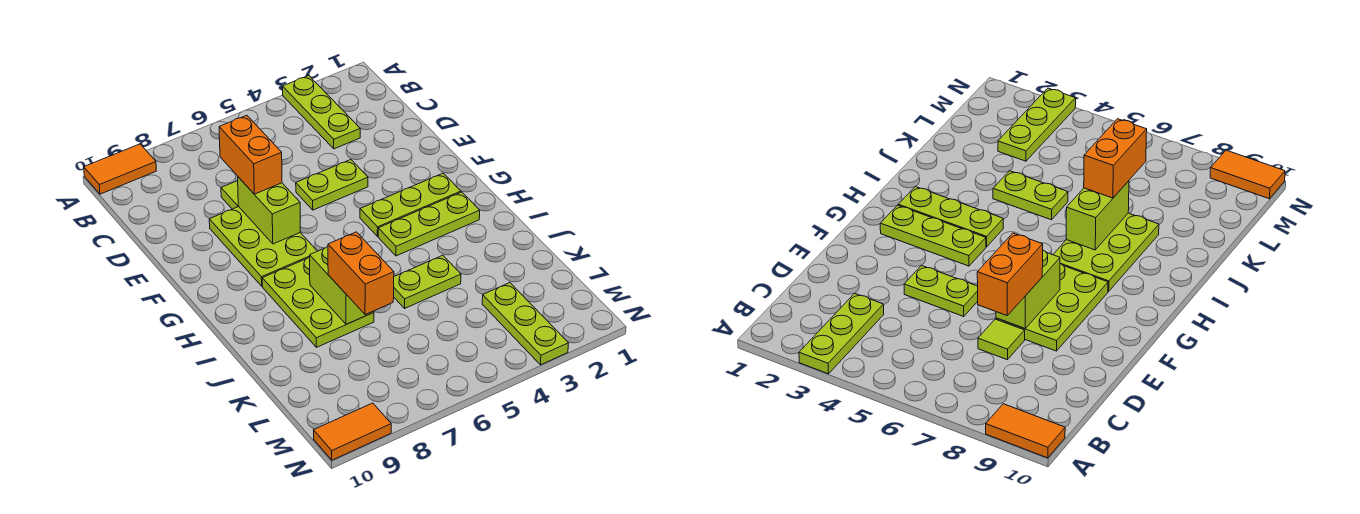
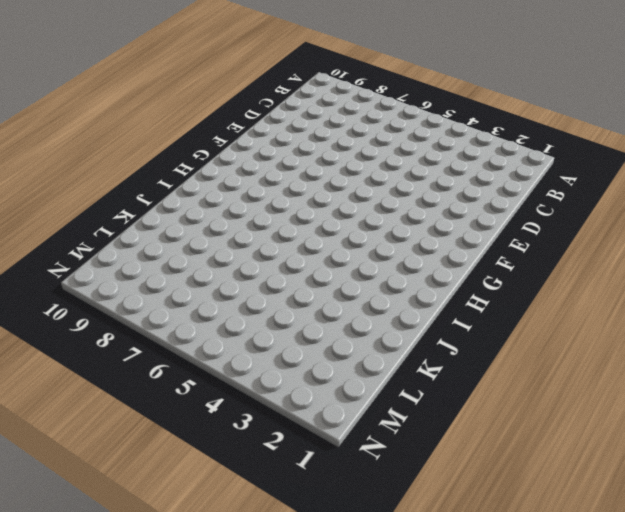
none -> lime 1x3 plate [283,76,360,149]
none -> orange 1x2 tile [84,144,156,194]
none -> lime 1x1 tile [221,181,239,209]

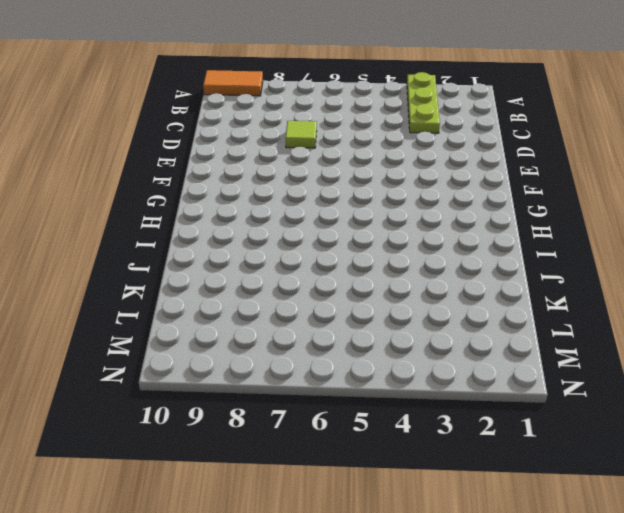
none -> lime 1x2 plate [296,160,368,210]
none -> lime 2x3 plate [209,207,317,286]
none -> lime 1x3 plate [360,173,461,236]

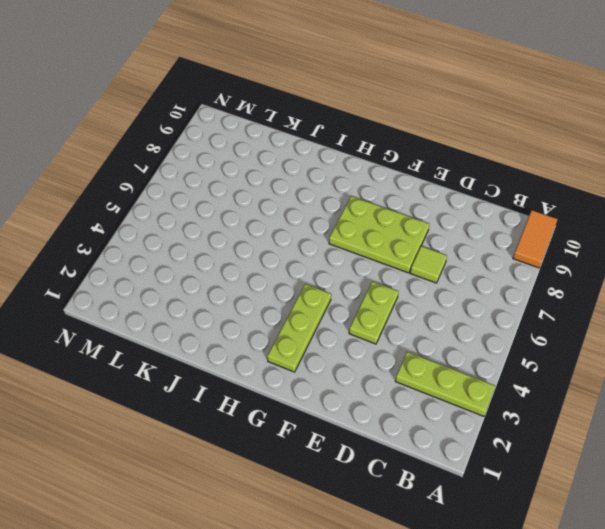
none -> lime 1x3 plate [378,192,480,256]
none -> lime 2x3 plate [262,257,374,347]
none -> lime 1x2 plate [394,255,461,308]

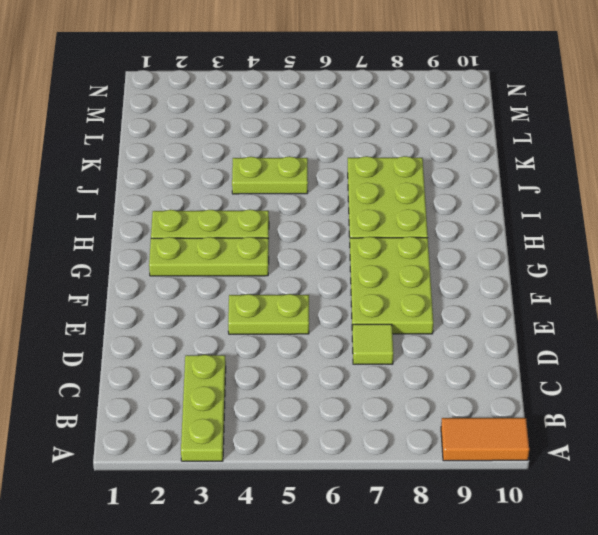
none -> lime 1x3 plate [482,283,568,365]
none -> orange 1x2 tile [313,403,391,460]
none -> lime 1x2 brick [238,177,300,244]

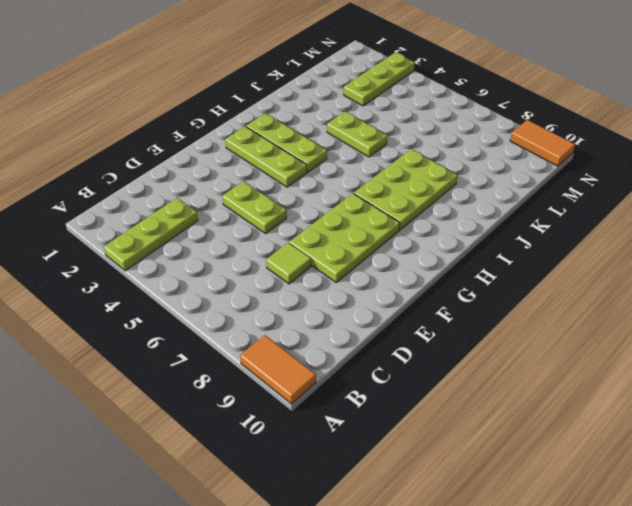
none -> lime 1x2 brick [238,177,300,244]
none -> lime 1x2 brick [310,247,374,324]
none -> orange 1x2 brick [219,115,282,194]

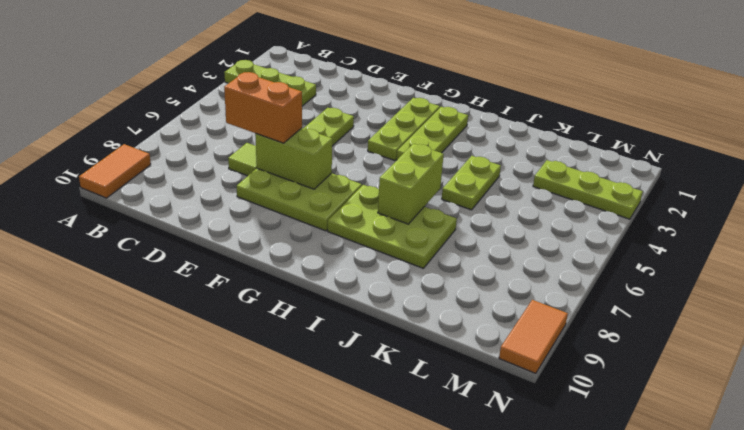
lime 1x2 brick [378,144,444,224] -> lime 1x2 brick turned to [310,247,374,324]
none -> orange 1x2 brick [328,232,394,315]

